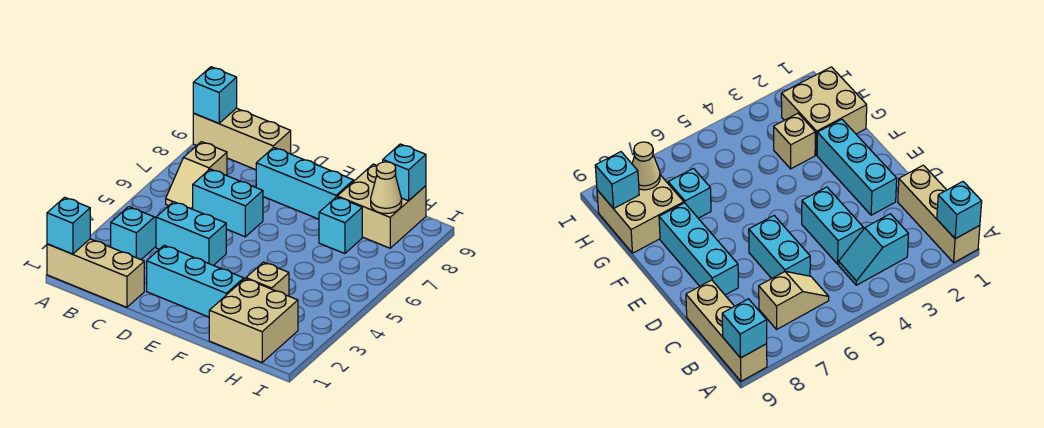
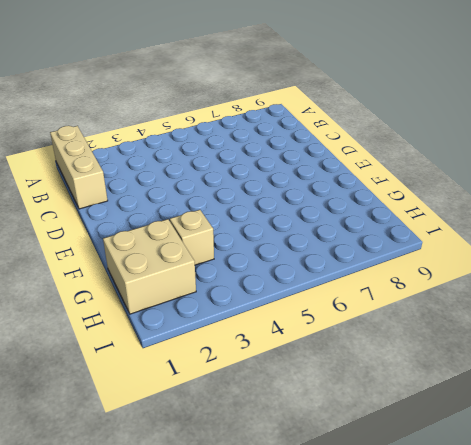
none -> tan 1x3 brick [193,108,291,170]
none -> cyan 1x2 slope [111,207,156,259]
none -> tan 1x2 slope [166,142,227,209]

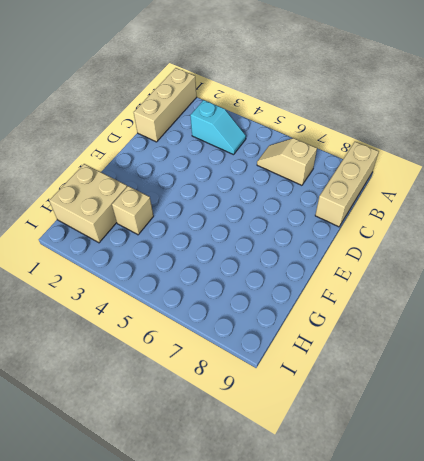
none -> cyan 1x2 brick [156,202,227,265]
none -> cyan 1x2 brick [193,169,263,237]
none -> cyan 1x3 brick [147,245,244,317]

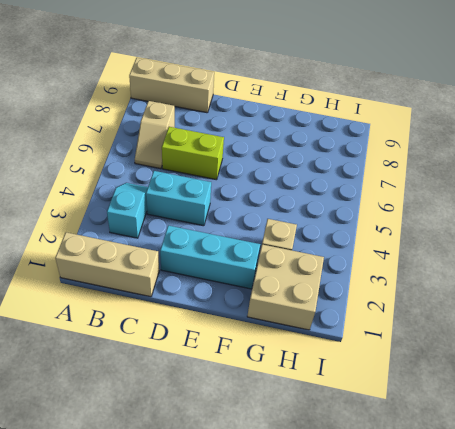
lime 1x2 brick [162,127,224,180] -> cyan 1x2 brick [193,169,263,237]
none -> cyan 1x3 brick [256,147,354,219]
none -> cyan 1x1 brick [319,197,362,254]
none -> tan 2x2 brick [337,164,426,248]

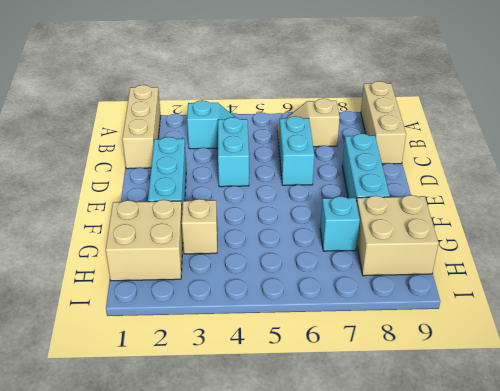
none -> cyan 1x1 brick [47,197,90,254]
none -> cyan 1x1 brick [193,67,237,123]
none -> tan 1x1 cone [371,162,402,214]

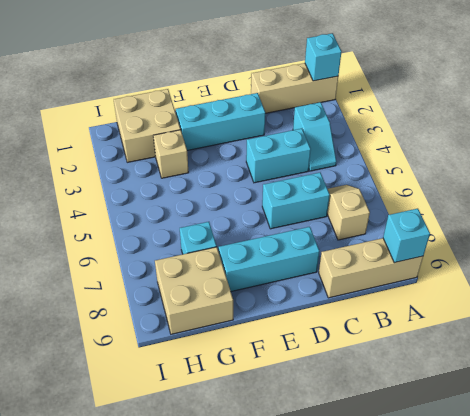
none -> tan 1x1 cone [371,162,402,214]
none -> cyan 1x1 brick [383,144,426,201]

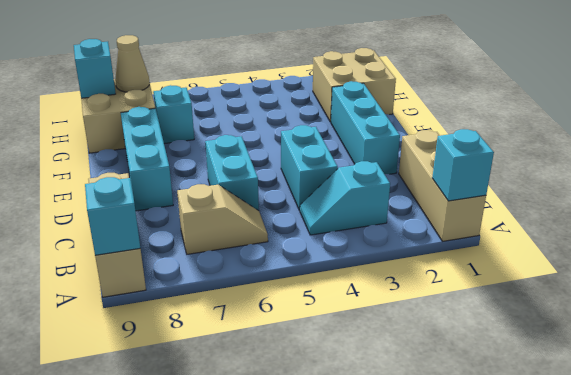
none -> tan 1x1 brick [246,262,289,296]

